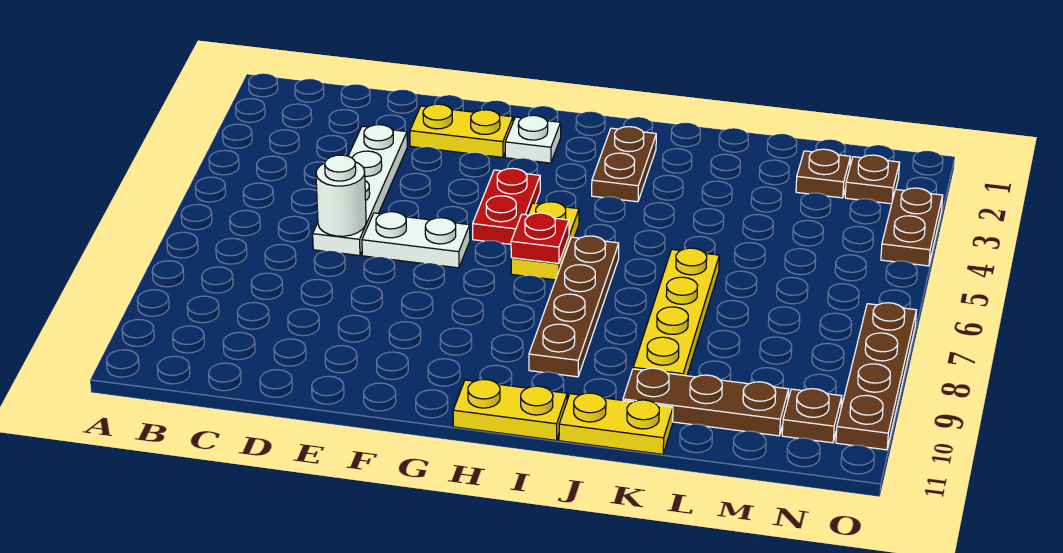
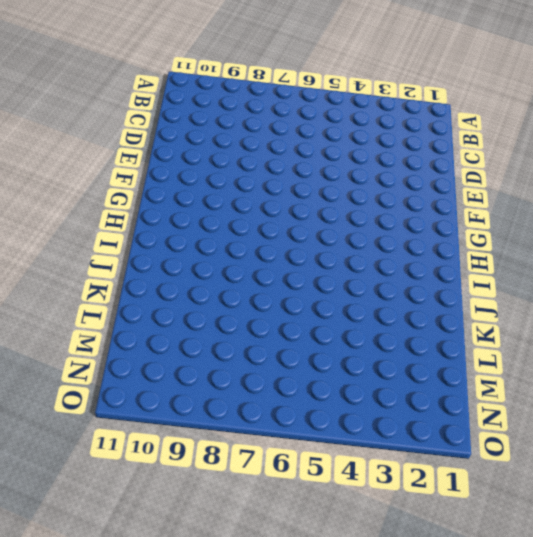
none -> white 1x4 plate [313,125,407,256]
none -> yellow 1x2 plate [410,104,513,157]
none -> white 1x2 plate [362,212,470,268]

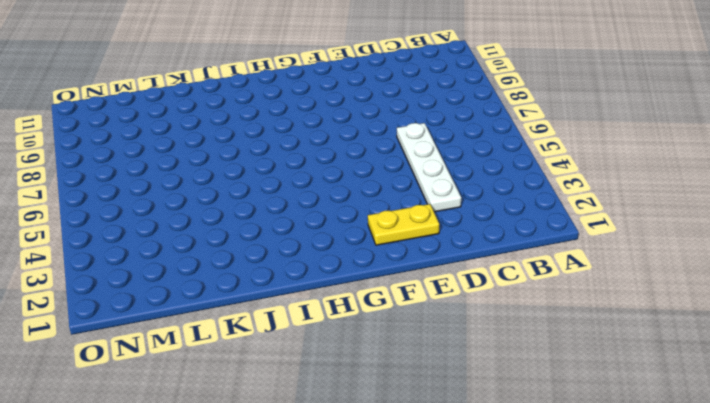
none -> white 1x2 plate [362,212,470,268]
none -> white 1x1 plate [505,115,561,163]
none -> red 1x2 plate [473,168,540,244]

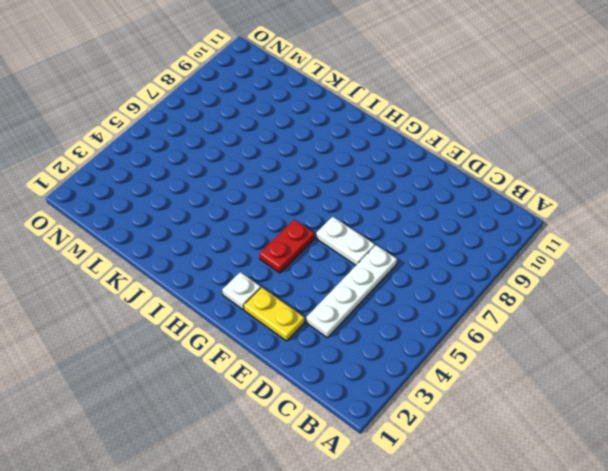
none -> yellow 1x2 plate [511,202,579,280]
none -> yellow 1x2 plate [453,379,567,440]
none -> brown 1x2 plate [592,127,656,202]

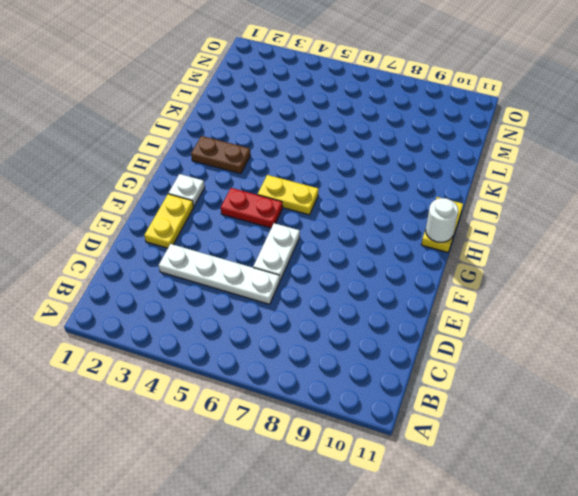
white 1x1 round brick [426,198,458,242] -> white 1x1 round brick moved to [316,155,366,236]
none -> brown 1x4 plate [529,236,619,377]
none -> yellow 1x2 plate [559,393,673,454]
none -> yellow 1x4 plate [633,248,719,376]

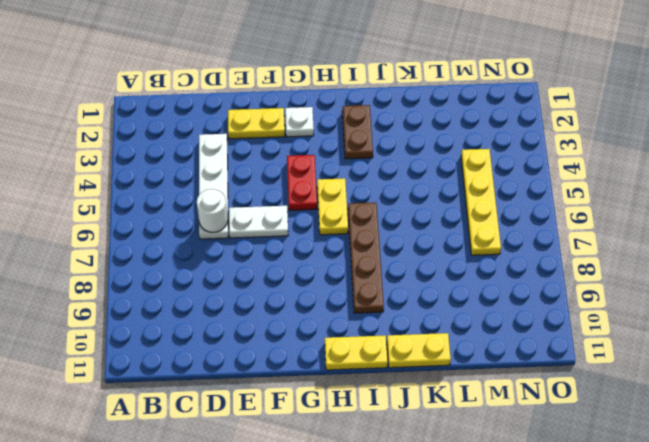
yellow 1x4 plate [461,149,501,255] -> yellow 1x4 plate moved to [633,248,719,376]
none -> brown 1x3 plate [623,368,789,436]
none -> brown 1x1 plate [796,149,850,198]
none -> brown 1x1 plate [845,155,900,204]

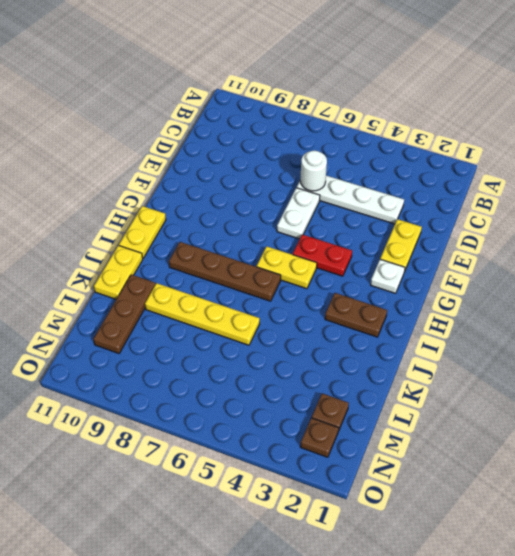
none -> brown 1x1 plate [782,389,842,443]
none -> brown 1x2 plate [881,188,943,266]
none -> brown 1x4 plate [836,303,916,450]

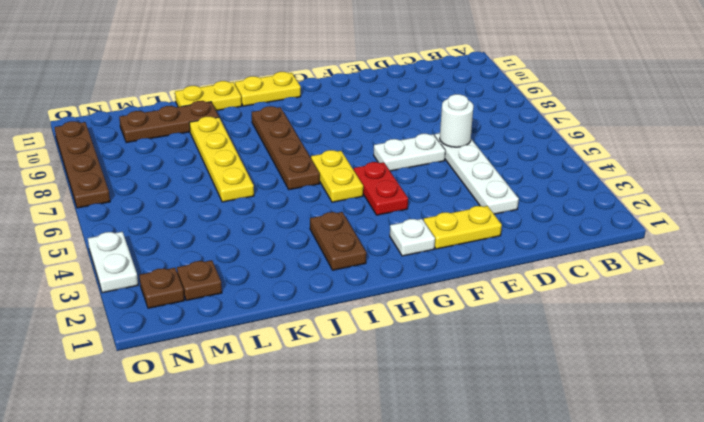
white 1x2 plate [88,232,138,293] -> brown 1x2 plate [881,188,943,266]
none -> brown 1x1 plate [782,389,842,443]
none -> red 1x1 plate [511,213,569,264]

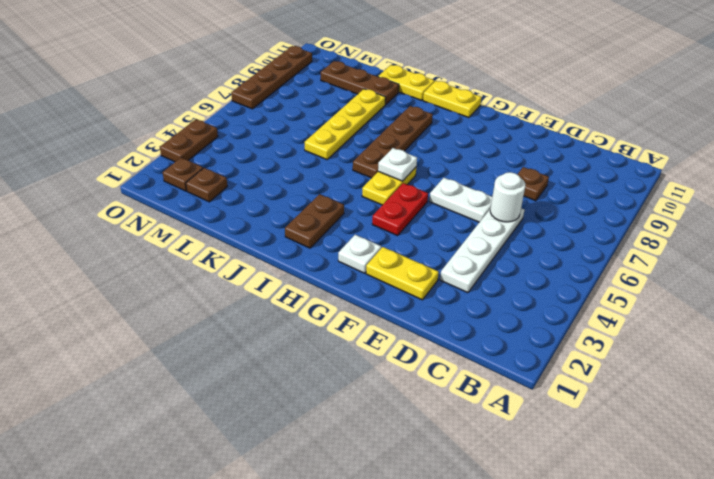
brown 1x1 plate [517,167,549,201] -> brown 1x1 plate moved to [782,389,842,443]
white 1x1 plate [378,148,417,181] -> red 1x1 plate [511,213,569,264]

